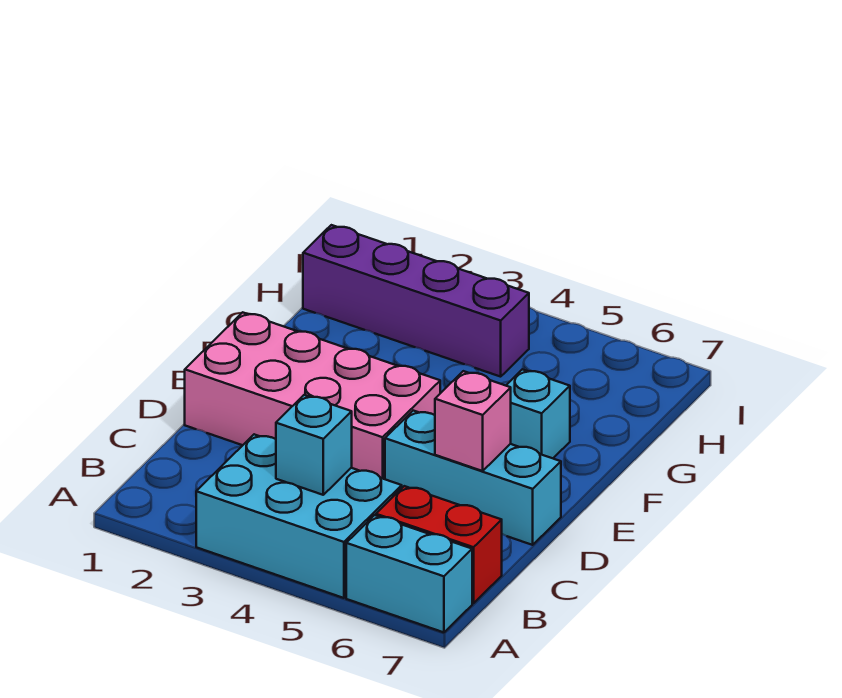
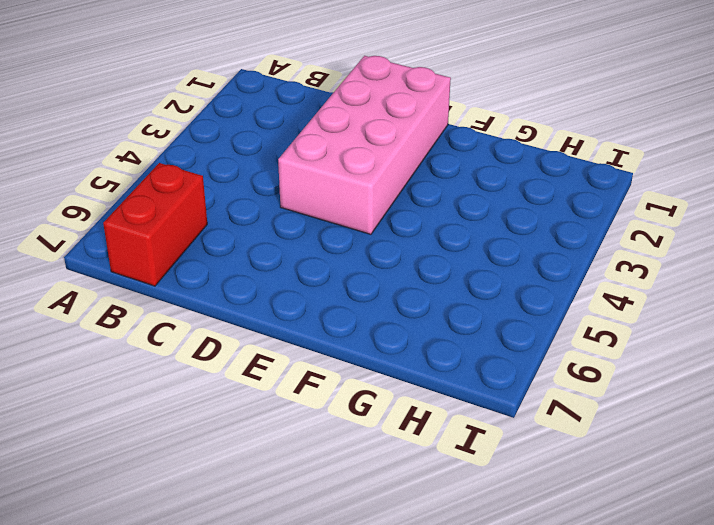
none -> cyan 2x3 brick [196,434,402,598]
none -> cyan 1x2 brick [346,515,472,632]

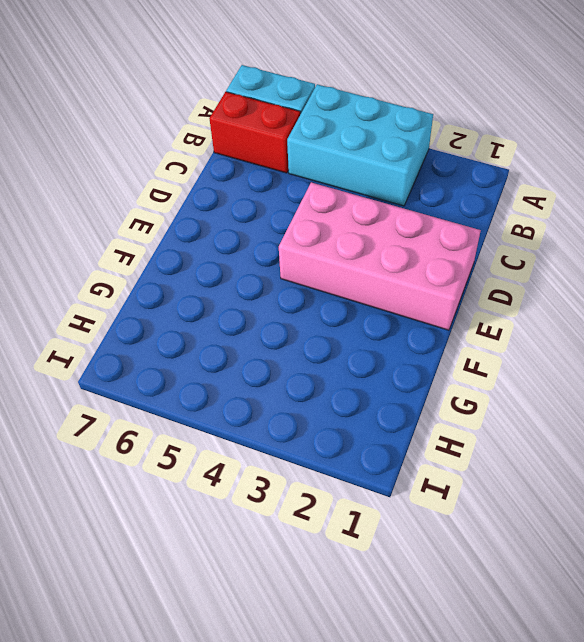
none -> cyan 1x3 brick [385,411,561,545]
none -> cyan 1x1 brick [506,369,570,458]

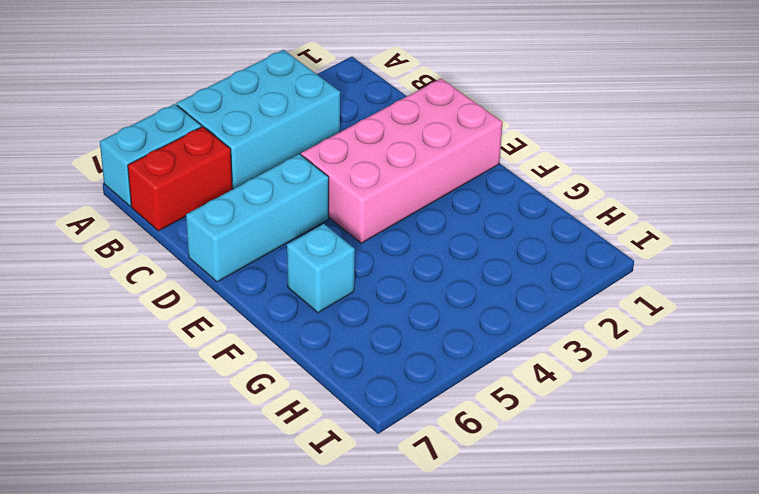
none -> purple 1x4 brick [303,225,529,377]
none -> cyan 1x1 brick [276,395,352,495]

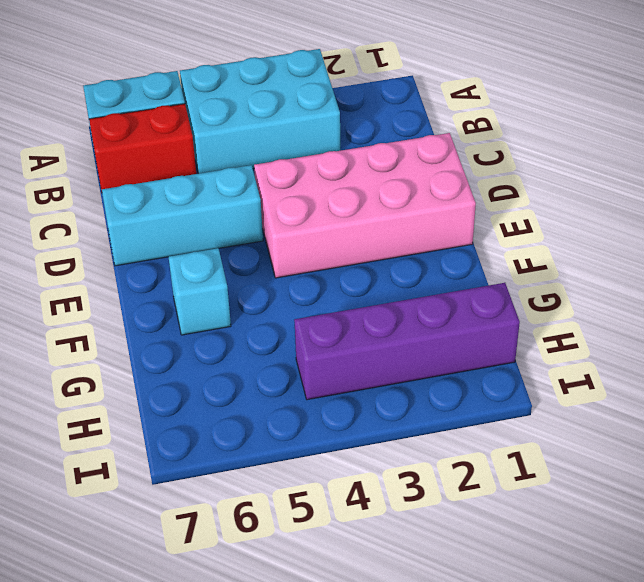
none -> cyan 1x1 brick [276,395,352,495]
none -> pink 1x1 brick [435,371,511,471]

